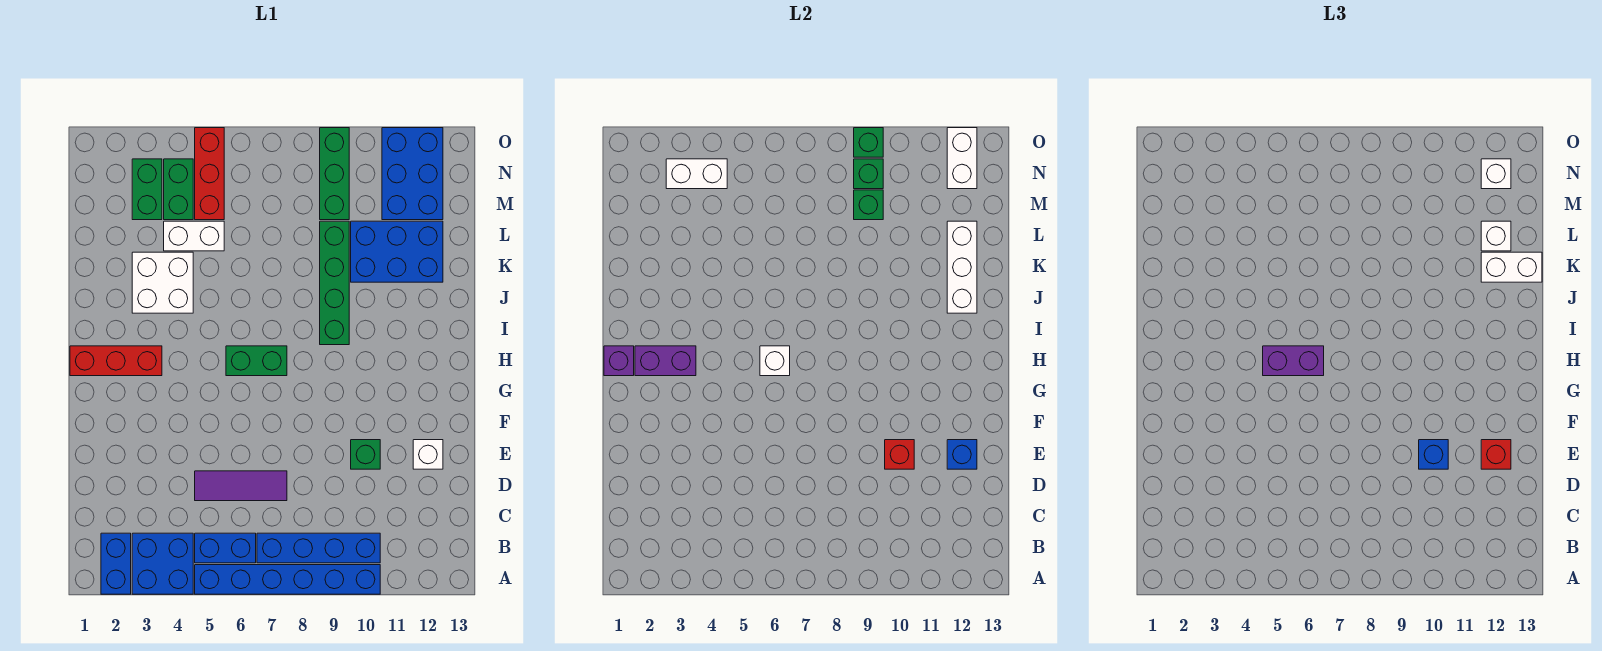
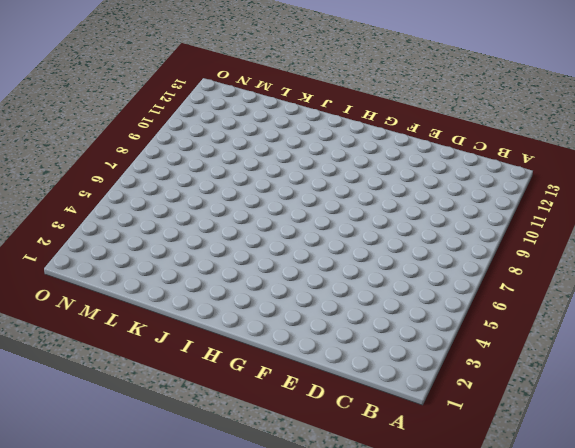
none -> blue 1x2 brick [101,533,131,594]
none -> blue 2x2 brick [132,533,193,594]
none -> blue 1x6 brick [195,565,380,594]
none -> blue 1x2 brick [195,533,256,563]

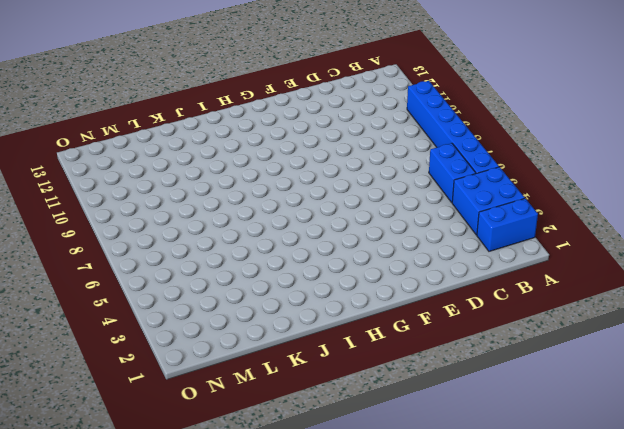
none -> blue 1x4 brick [257,533,380,563]
none -> purple 1x3 tile [195,471,287,501]
none -> green 1x1 brick [351,440,380,469]
none -> white 1x1 brick [413,440,443,469]

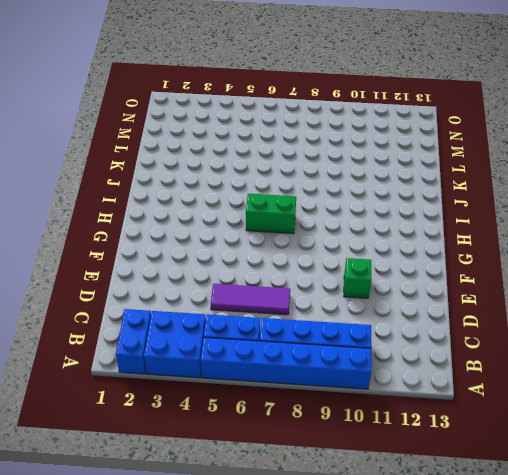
none -> white 1x1 brick [413,440,443,469]
none -> red 1x3 brick [70,346,162,376]
none -> green 1x4 brick [320,221,349,345]
none -> white 2x2 brick [132,252,193,313]

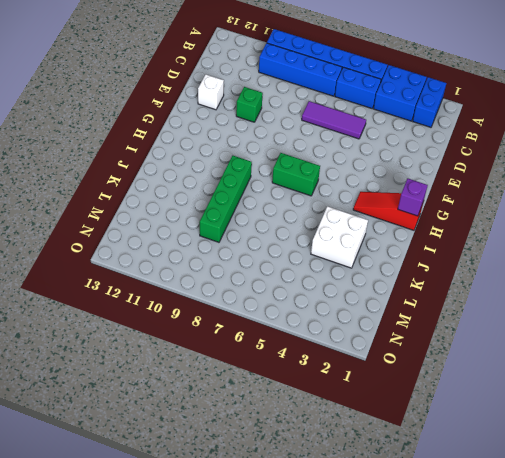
red 1x3 slope [353,192,423,230] -> red 1x3 brick [70,346,162,376]
none -> blue 2x3 brick [351,221,443,282]
none -> white 1x2 brick [164,221,224,251]
none -> green 1x2 brick [132,159,162,220]
none -> green 1x2 brick [164,159,193,220]

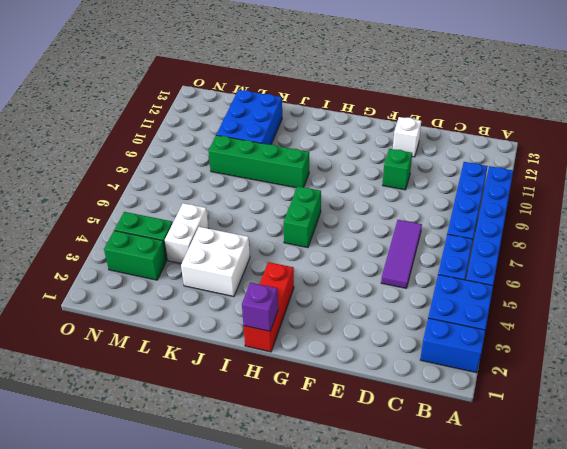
none -> red 1x3 brick [195,128,224,220]
none -> green 1x3 brick [320,128,349,220]
none -> blue 2x3 brick [382,128,443,220]
none -> red 1x1 brick [885,440,914,469]

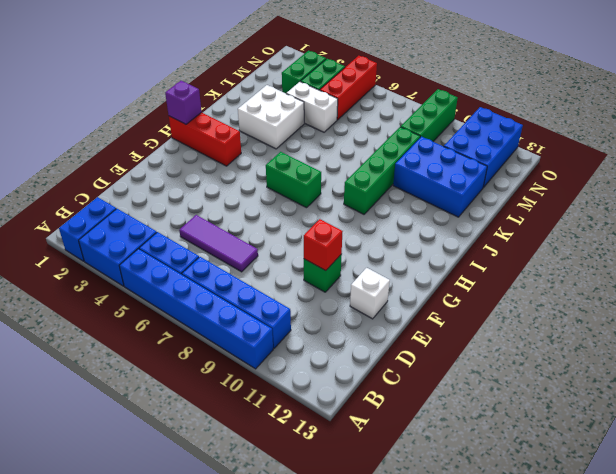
none -> blue 1x1 brick [947,440,977,469]
none -> purple 1x2 brick [635,346,696,376]
none -> white 1x1 brick [760,346,790,376]
none -> white 1x3 brick [947,221,977,313]

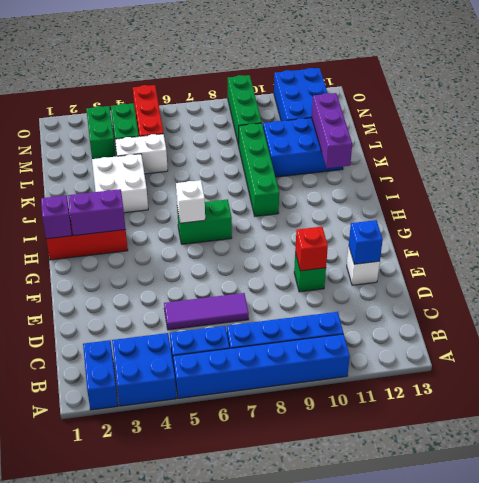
purple 1x3 brick [312,93,352,168] -> white 1x3 brick [947,221,977,313]
none -> green 1x1 brick [854,190,883,220]
none -> white 1x2 brick [666,159,727,189]
none -> green 1x1 brick [854,159,883,189]
none -> white 1x2 brick [947,128,977,189]

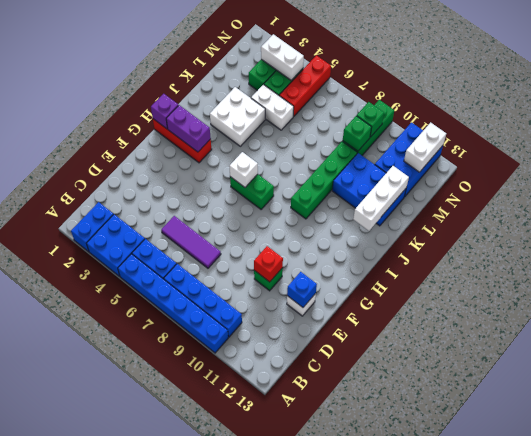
none -> green 1x1 brick [854,128,883,157]
none -> blue 1x1 brick [1419,440,1448,469]
none -> red 1x1 brick [1481,440,1511,469]
none -> purple 1x2 brick [1263,346,1324,376]

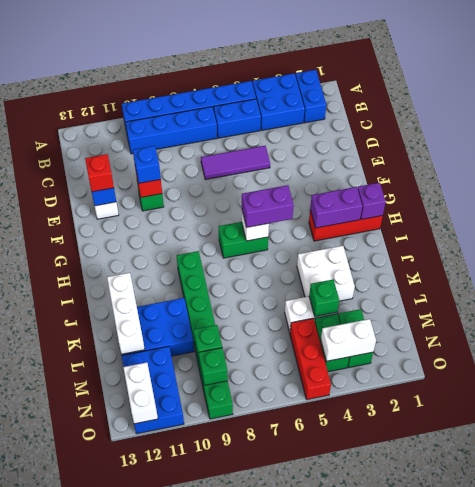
green 1x1 brick [309,280,339,317] -> green 1x1 brick moved to [854,128,883,157]
none -> white 1x2 brick [1481,252,1542,282]
none -> white 1x1 brick [1481,221,1511,251]
none -> white 1x1 brick [1481,159,1511,189]

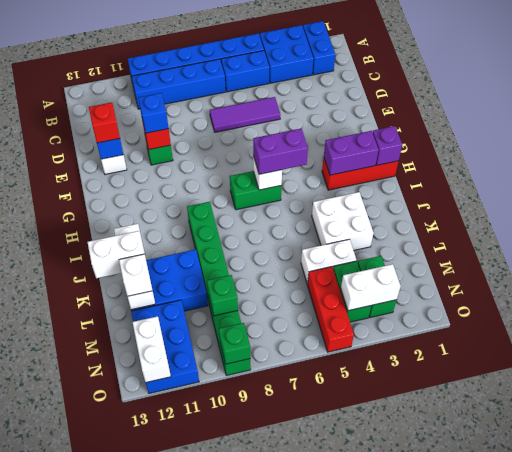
none -> green 1x1 brick [854,159,883,189]
none -> white 1x1 brick [1481,159,1511,189]

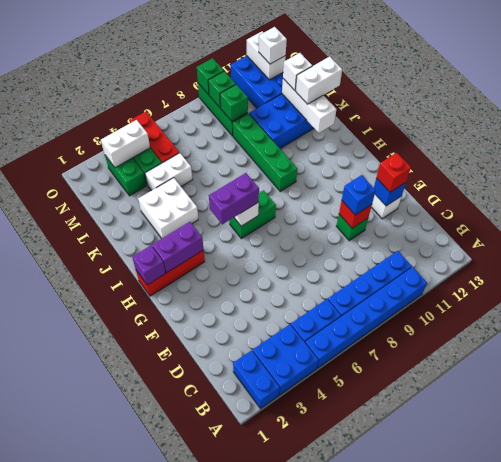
none -> purple 1x3 tile [195,471,287,501]

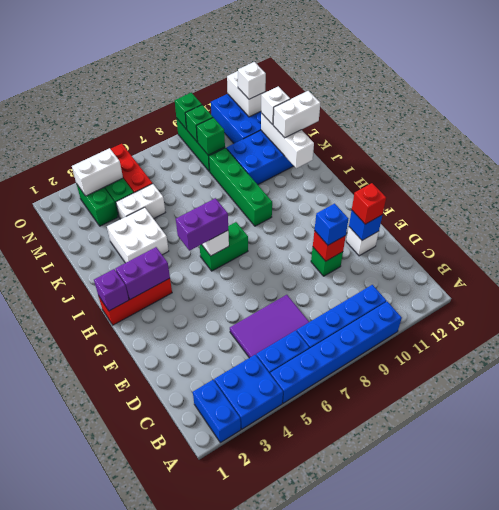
purple 2x3 tile [230,295,309,358] -> purple 1x3 tile [195,471,287,501]

